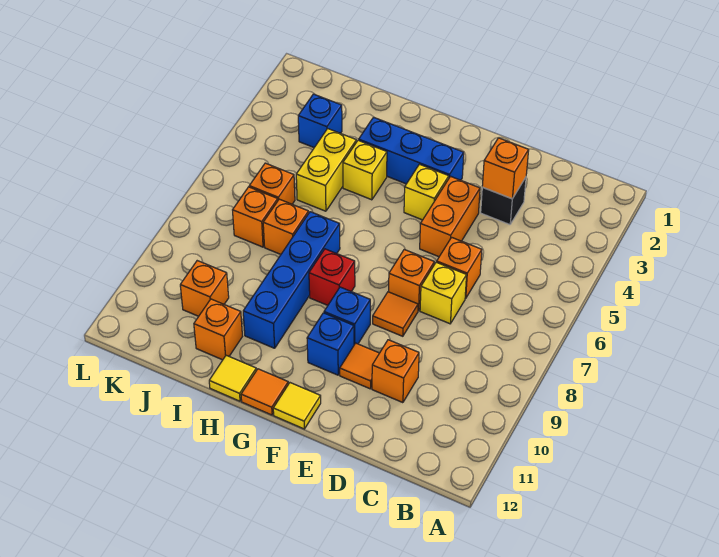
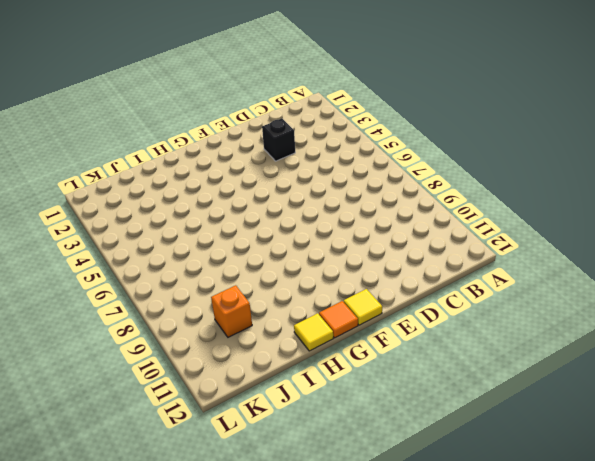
none -> orange 1x1 brick [437,237,482,298]
none -> yellow 1x1 brick [420,262,467,324]
none -> orange 1x1 brick [372,340,419,403]

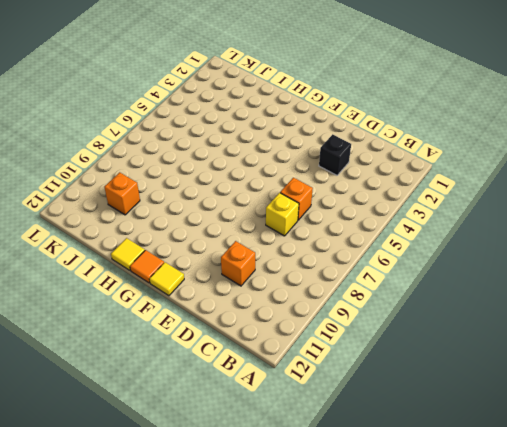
none -> orange 1x2 brick [420,176,480,257]
none -> orange 1x1 brick [389,250,434,311]
none -> orange 1x1 tile [373,292,418,336]

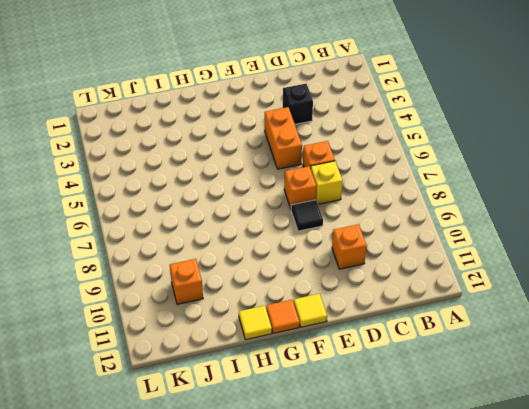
black 1x1 tile [291,200,323,231] -> orange 1x1 tile [373,292,418,336]
none -> orange 1x1 tile [340,343,379,389]
none -> blue 1x3 brick [359,117,464,184]
none -> yellow 1x1 brick [404,164,449,220]

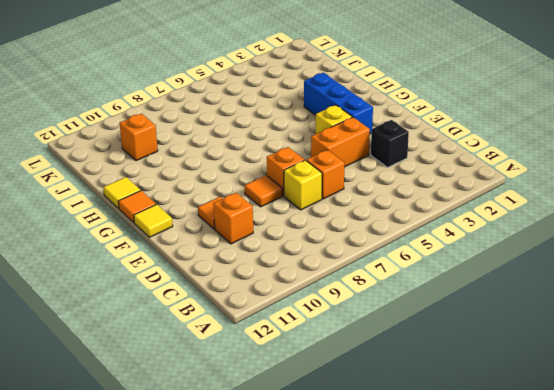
none -> blue 1x1 brick [324,287,370,345]
none -> blue 1x1 brick [307,313,354,375]
none -> red 1x1 brick [309,249,355,305]

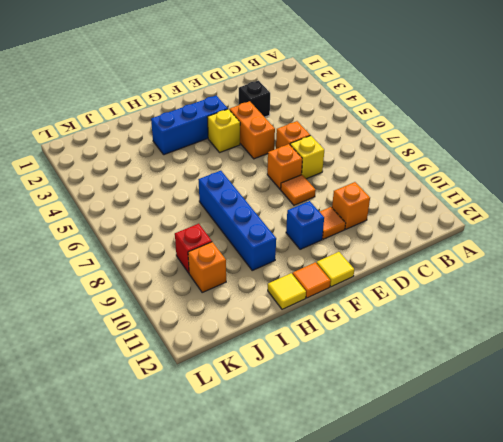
red 1x1 brick [175,224,212,273] -> red 1x1 brick moved to [309,249,355,305]
none -> blue 1x1 brick [324,287,370,345]
none -> yellow 1x1 brick [343,140,387,200]
none -> yellow 1x2 brick [296,129,356,211]

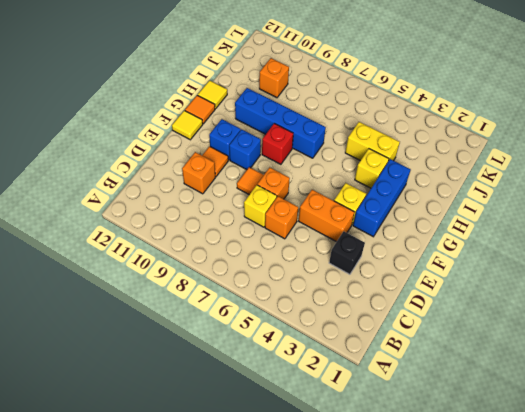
none -> orange 1x1 brick [263,199,309,254]
none -> orange 1x1 brick [194,299,242,360]
none -> blue 1x1 brick [298,94,342,147]

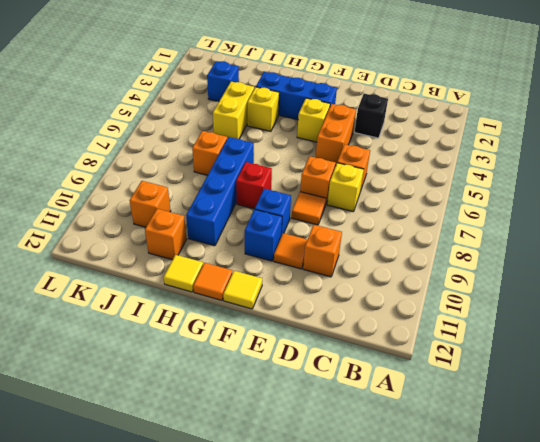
none -> orange 1x1 brick [249,163,295,204]
none -> orange 1x1 brick [233,187,278,247]
none -> orange 1x1 brick [482,138,529,199]

